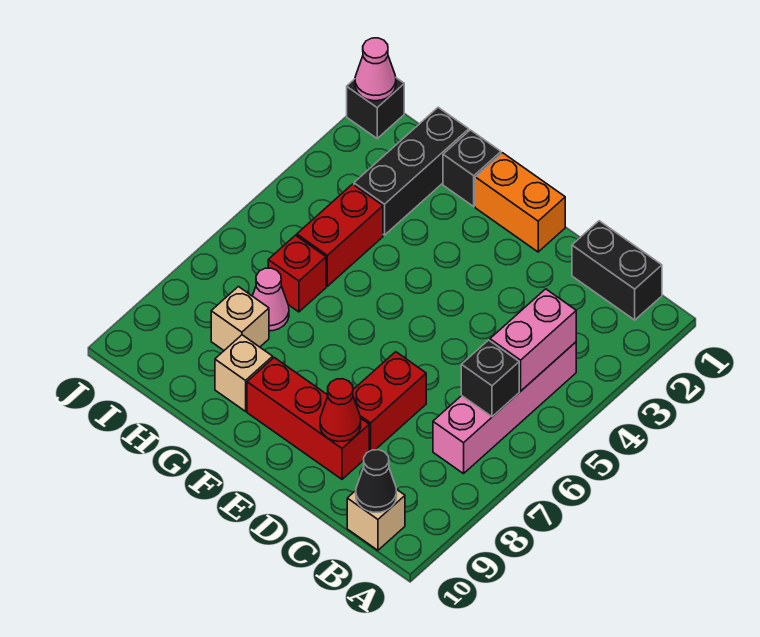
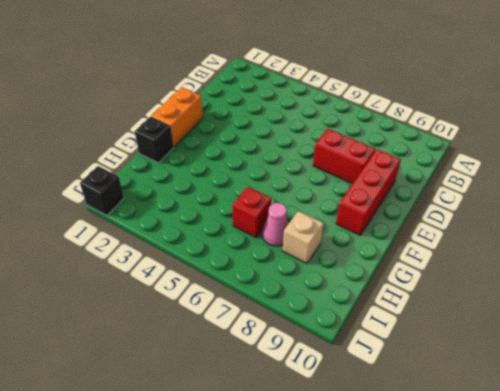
none -> black 1x2 brick [572,221,662,320]
none -> pink 1x4 brick [433,342,576,474]
none -> tan 1x1 brick [347,489,405,550]

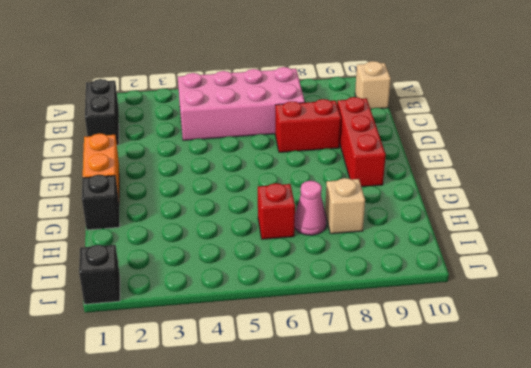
pink 2x4 brick [178,67,305,140] -> pink 1x4 brick [433,342,576,474]
none -> tan 1x1 brick [215,335,273,411]
none -> black 1x3 brick [354,107,469,235]
none -> red 1x2 brick [297,184,383,286]

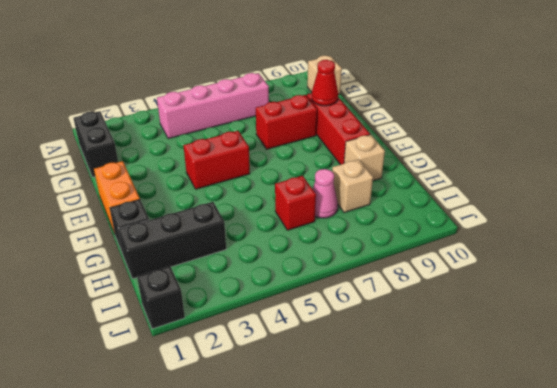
red 1x2 brick [183,131,250,189] -> red 1x2 brick moved to [297,184,383,286]
none -> pink 1x2 brick [490,289,576,391]
none -> black 1x1 brick [461,340,519,417]
none -> black 1x1 cone [356,450,397,513]

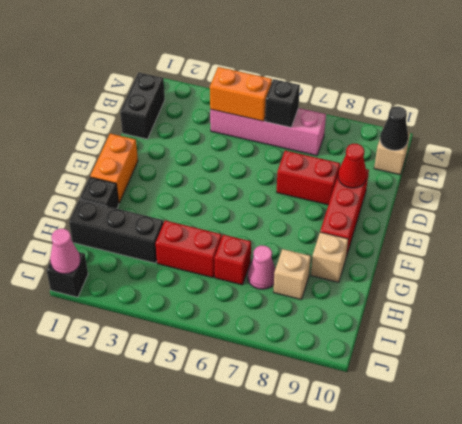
orange 1x2 brick [210,67,272,121] -> pink 1x2 brick [490,289,576,391]

